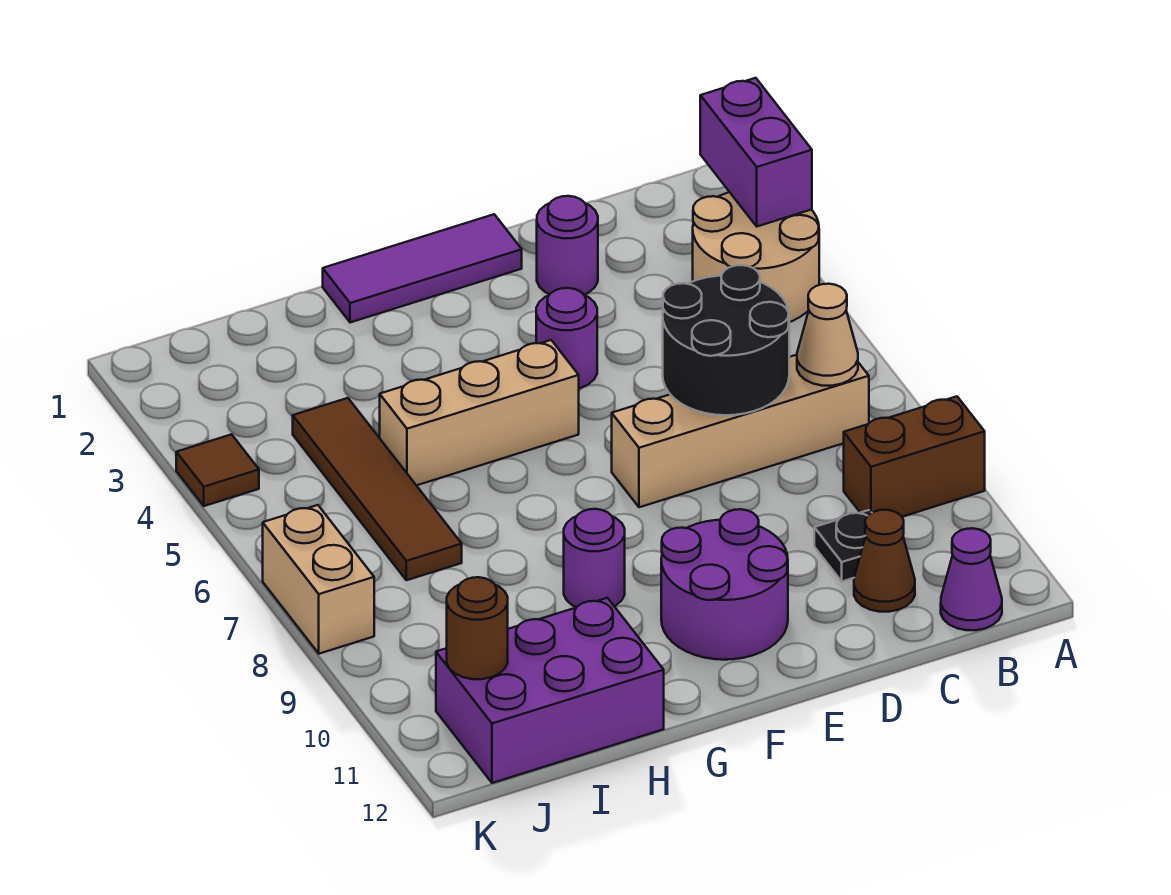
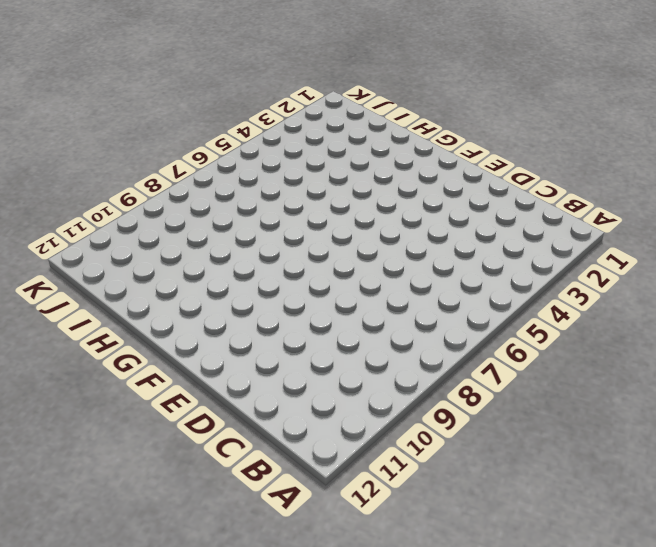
none -> tan 2x2 round brick [693,192,819,322]
none -> brown 1x2 brick [844,396,985,517]
none -> tan 1x4 brick [612,355,869,507]

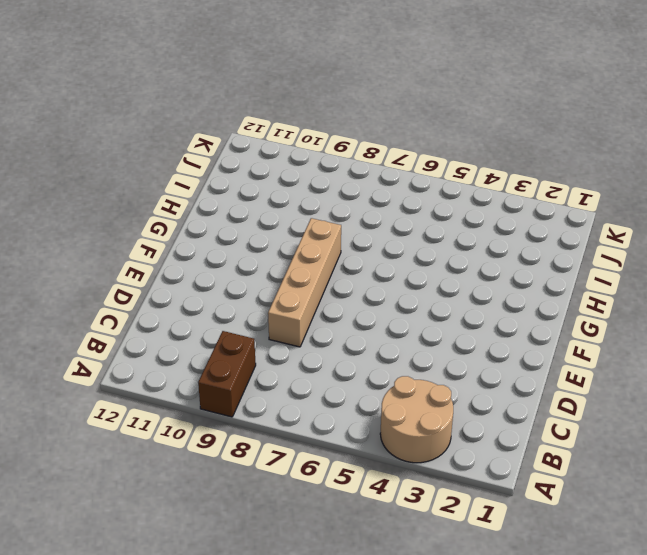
tan 1x4 brick [268,218,341,347] -> tan 1x4 brick moved to [612,355,869,507]
none -> purple 1x1 cone [941,528,1002,630]
none -> black 1x1 plate [814,510,872,581]
none -> brown 1x1 cone [854,510,915,612]

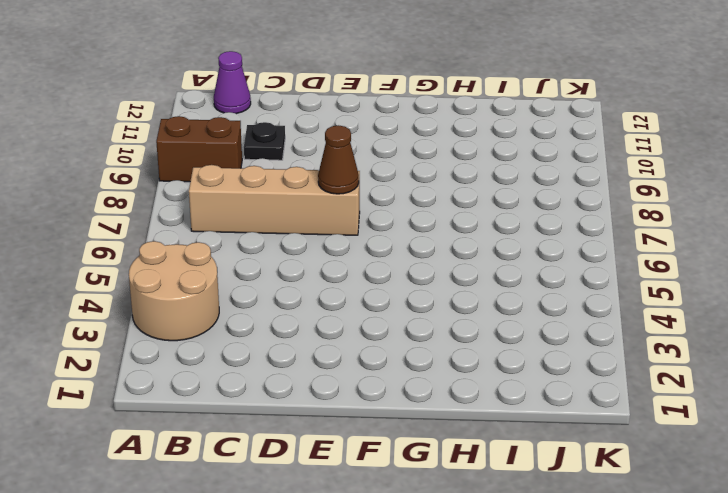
brown 1x1 cone [318,125,359,194] -> brown 1x1 cone moved to [854,510,915,612]
none -> purple 1x1 round brick [537,196,598,295]
none -> purple 1x3 tile [323,214,522,322]
none -> purple 1x1 round brick [536,288,597,388]

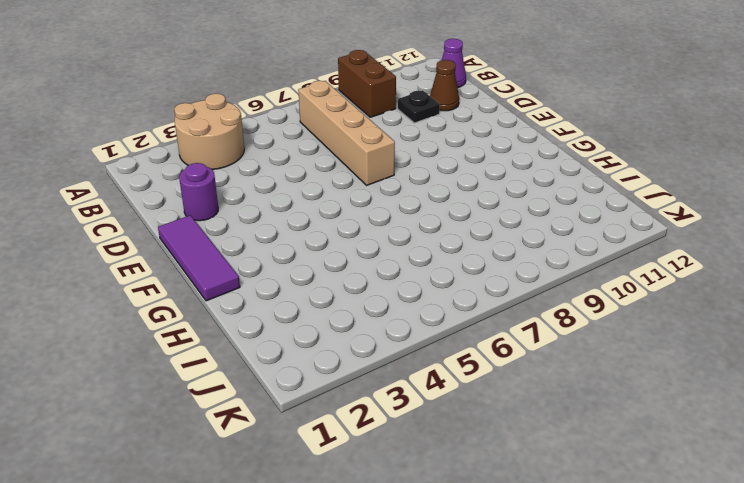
none -> purple 1x1 round brick [536,288,597,388]
none -> purple 2x2 round brick [661,509,788,660]
none -> tan 1x3 brick [380,340,579,485]

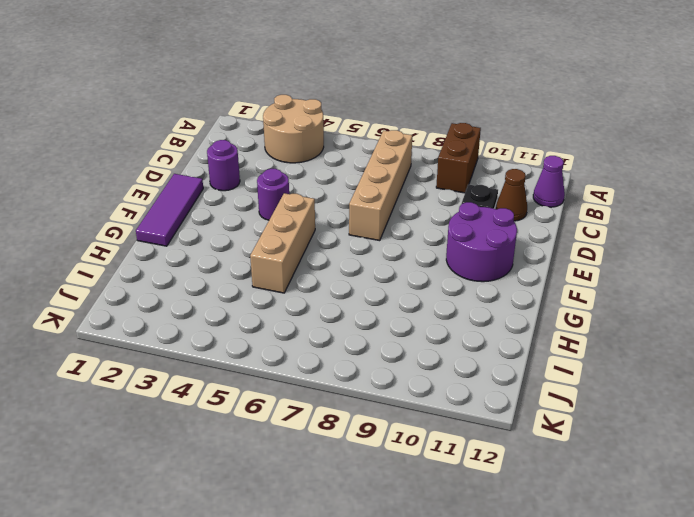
none -> purple 1x1 round brick [564,509,625,607]
none -> purple 2x3 brick [436,598,664,783]
none -> brown 1x4 tile [293,398,462,580]

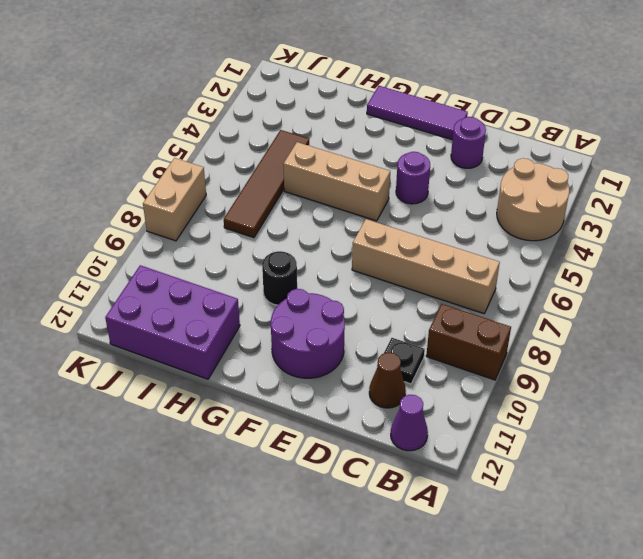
black 1x1 round brick [262,251,297,305] -> purple 1x1 round brick [564,509,625,607]
none -> brown 1x1 tile [176,434,259,506]
none -> purple 1x2 brick [700,78,812,226]
none -> tan 1x1 cone [797,284,858,386]

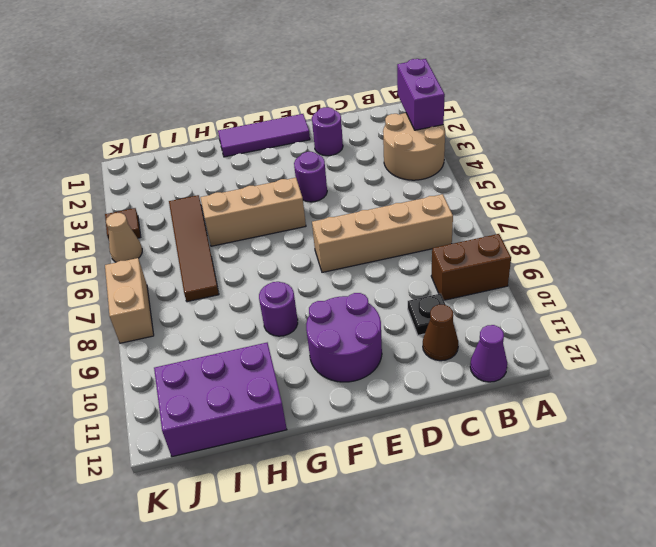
tan 1x1 cone [106,213,142,262] -> tan 1x1 cone moved to [797,284,858,386]
none -> black 2x2 round brick [663,265,789,415]
none -> brown 1x1 round brick [447,577,508,679]

